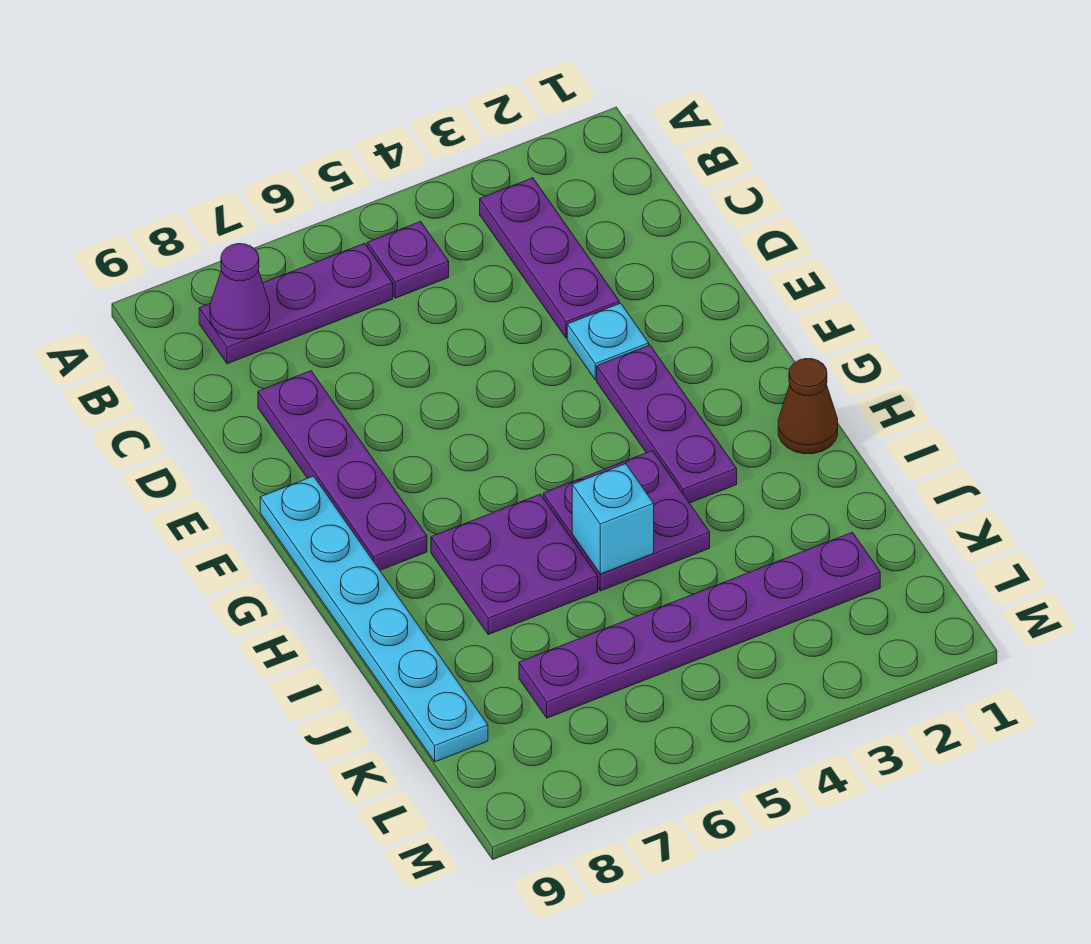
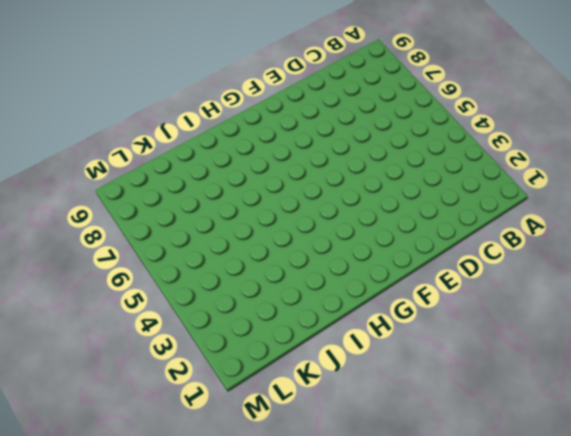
none -> purple 1x3 plate [480,178,619,338]
none -> purple 1x1 plate [367,222,449,298]
none -> purple 1x3 plate [199,243,393,364]

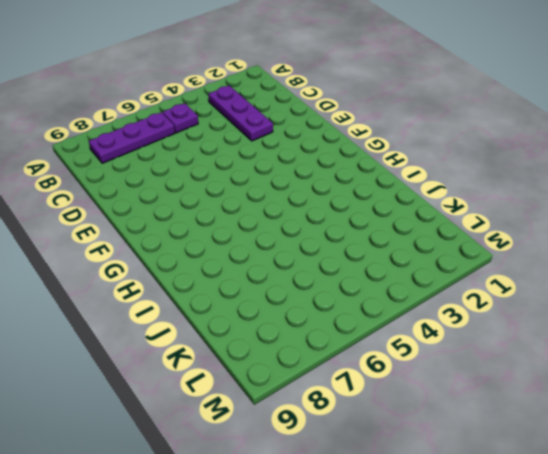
none -> purple 1x4 plate [258,371,427,570]
none -> cyan 1x1 plate [567,303,649,380]
none -> purple 1x3 plate [597,345,737,503]

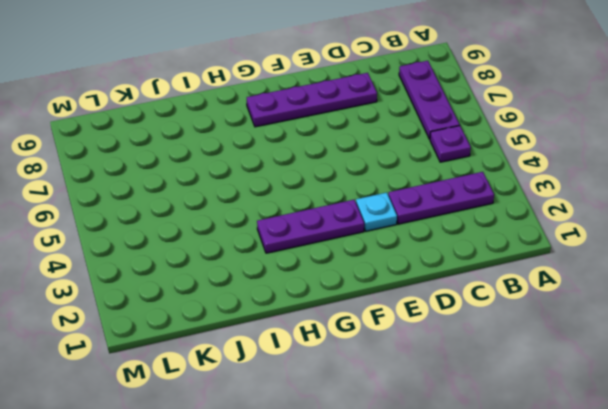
none -> cyan 1x6 plate [260,476,488,762]
none -> brown 1x1 cone [778,359,838,454]
none -> purple 2x2 plate [543,451,710,591]

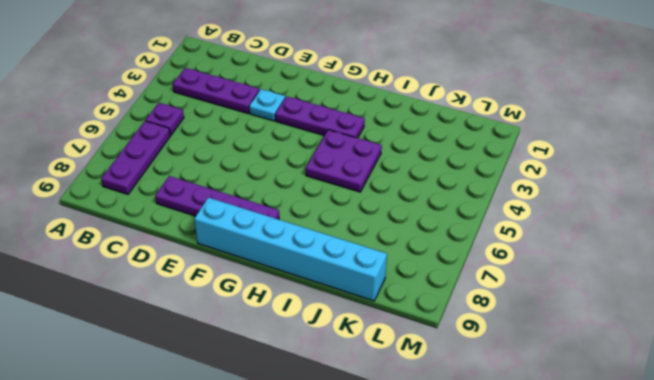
cyan 1x6 brick [194,198,387,301] -> cyan 1x6 plate [260,476,488,762]
none -> brown 1x1 cone [778,359,838,454]
none -> purple 2x2 plate [431,494,598,634]
none -> purple 1x6 plate [519,532,880,718]

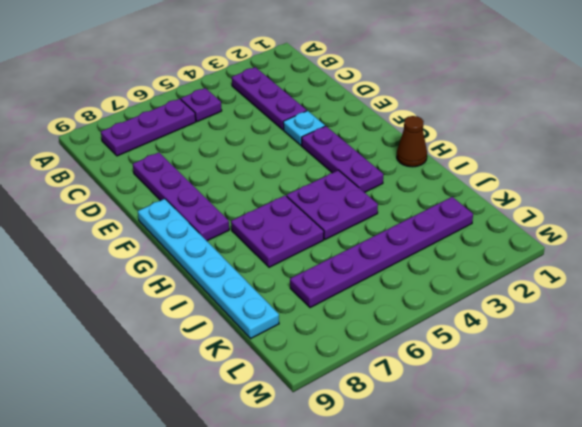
none -> purple 1x1 cone [210,244,270,339]
none -> cyan 1x1 brick [572,464,654,574]

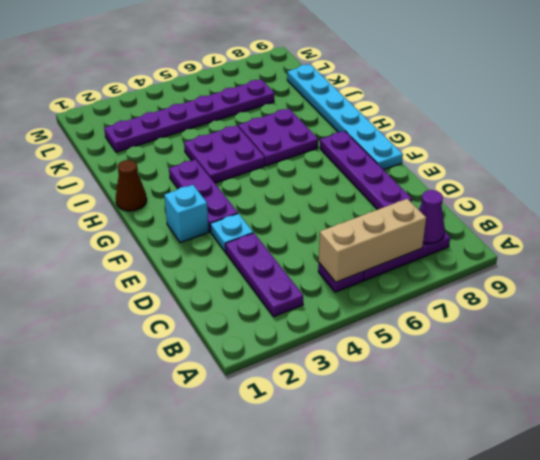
tan 1x3 brick [319,199,426,282] -> none
cyan 1x1 brick [164,185,209,243] -> cyan 1x1 brick moved to [572,464,654,574]

